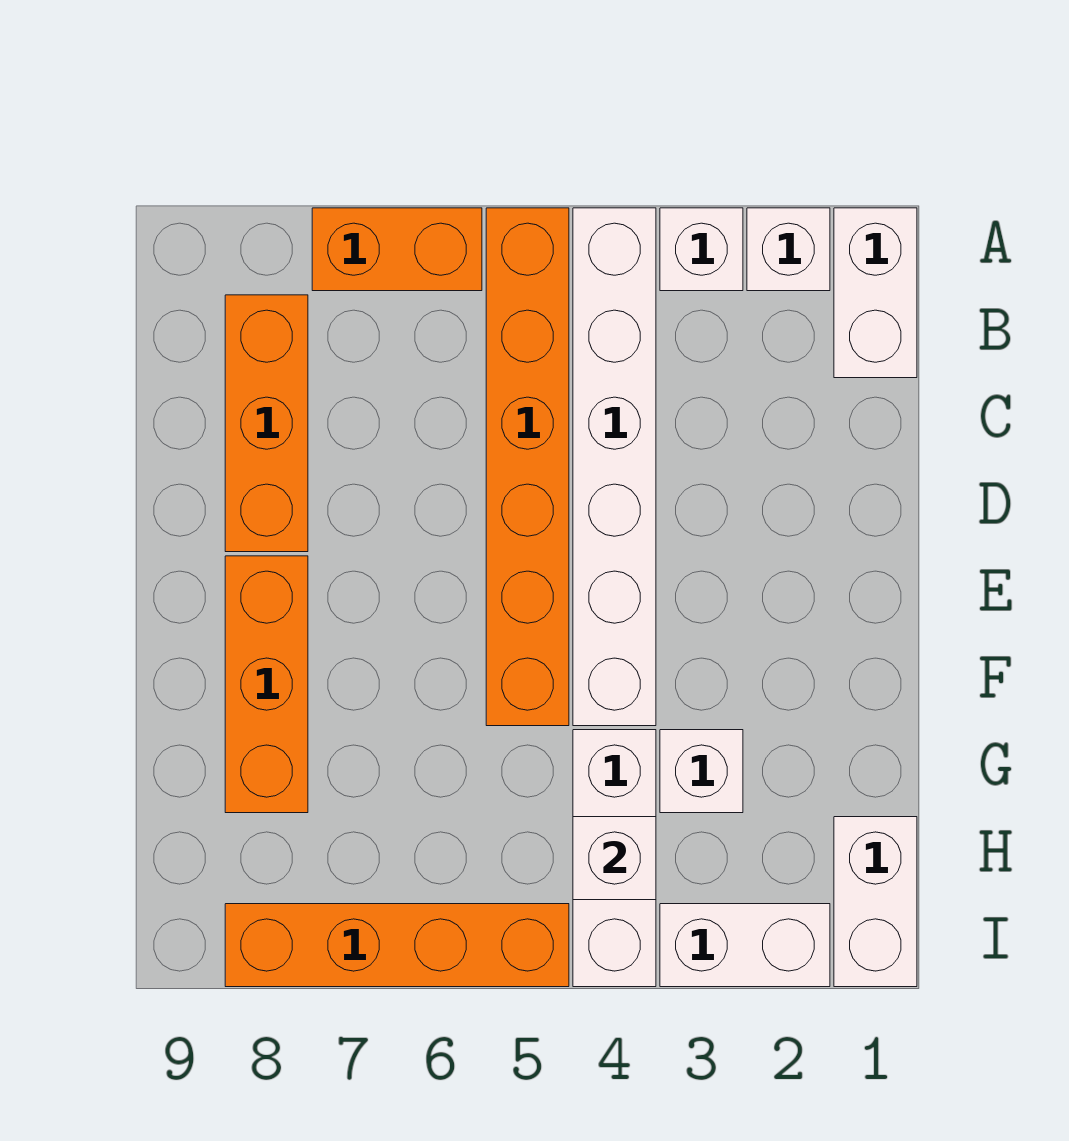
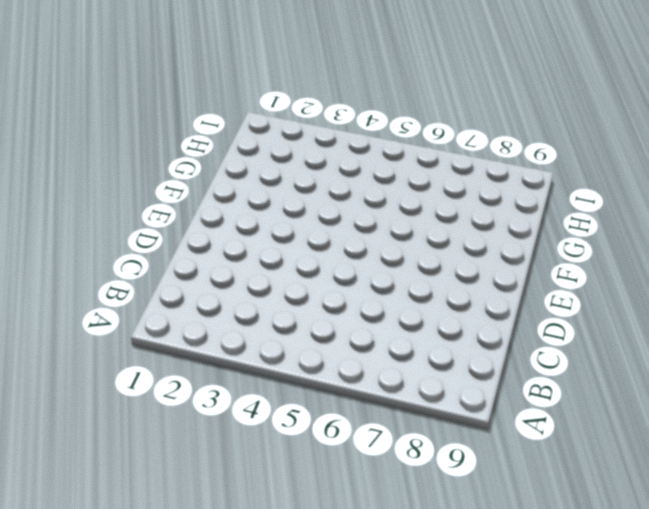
none -> white 1x2 brick [834,208,917,378]
none -> white 1x1 brick [747,208,830,291]
none -> white 1x1 brick [660,208,743,291]

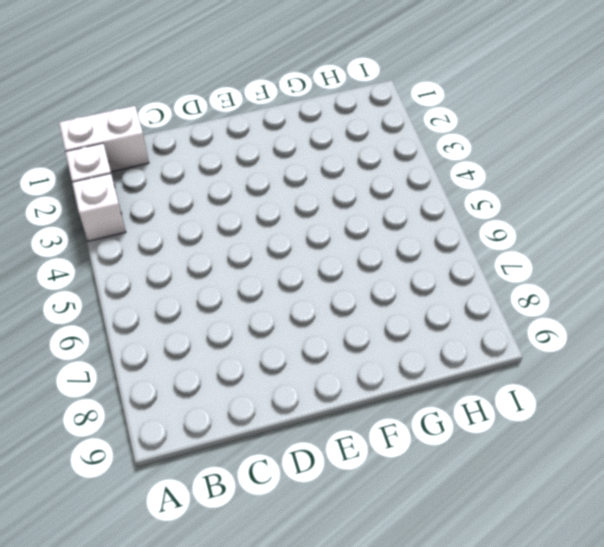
none -> white 1x6 brick [573,208,656,726]
none -> orange 1x6 brick [486,208,569,726]
none -> orange 1x2 brick [312,208,482,291]

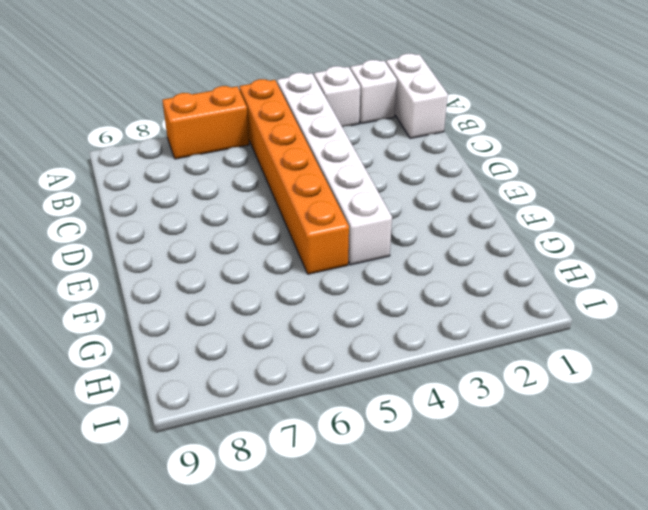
none -> orange 1x3 brick [225,295,308,552]
none -> orange 1x3 brick [225,556,308,813]
none -> white 1x1 brick [660,730,743,813]

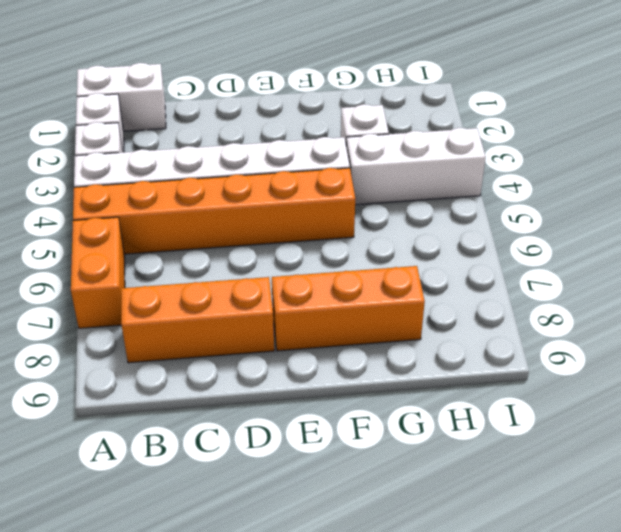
none -> white 1x2 brick [834,817,917,987]
none -> white 1x2 brick [660,904,830,987]
none -> orange 1x4 brick [225,904,569,987]

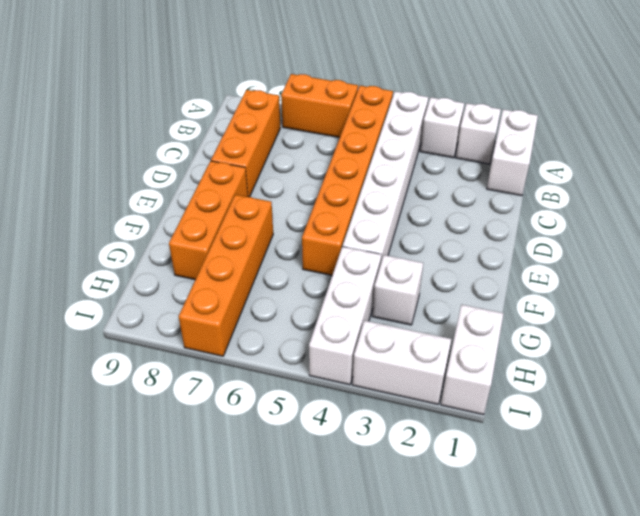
orange 1x4 brick [179,195,273,356] -> orange 1x4 brick turned to [225,904,569,987]
none -> white 1x1 brick [573,817,656,900]

